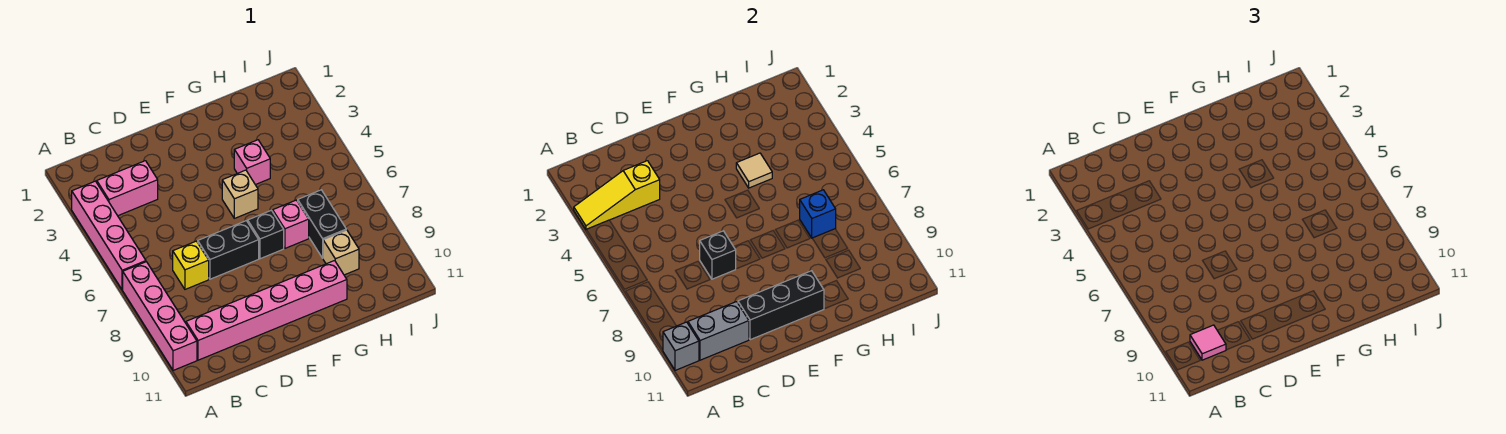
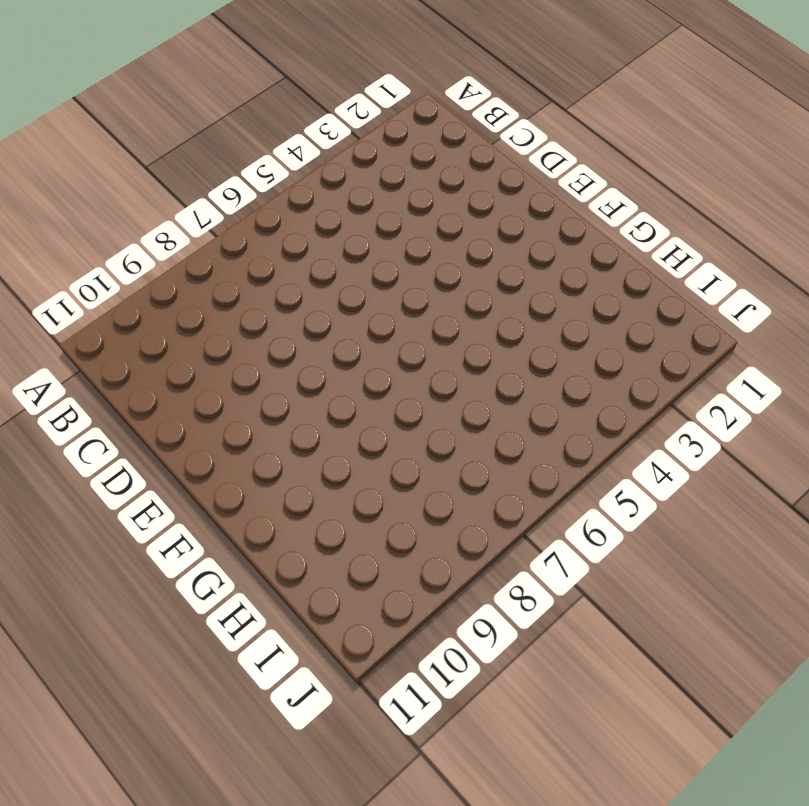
none -> pink 1x4 brick [72,181,146,290]
none -> pink 1x4 brick [123,262,197,370]
none -> pink 1x2 brick [97,161,158,216]

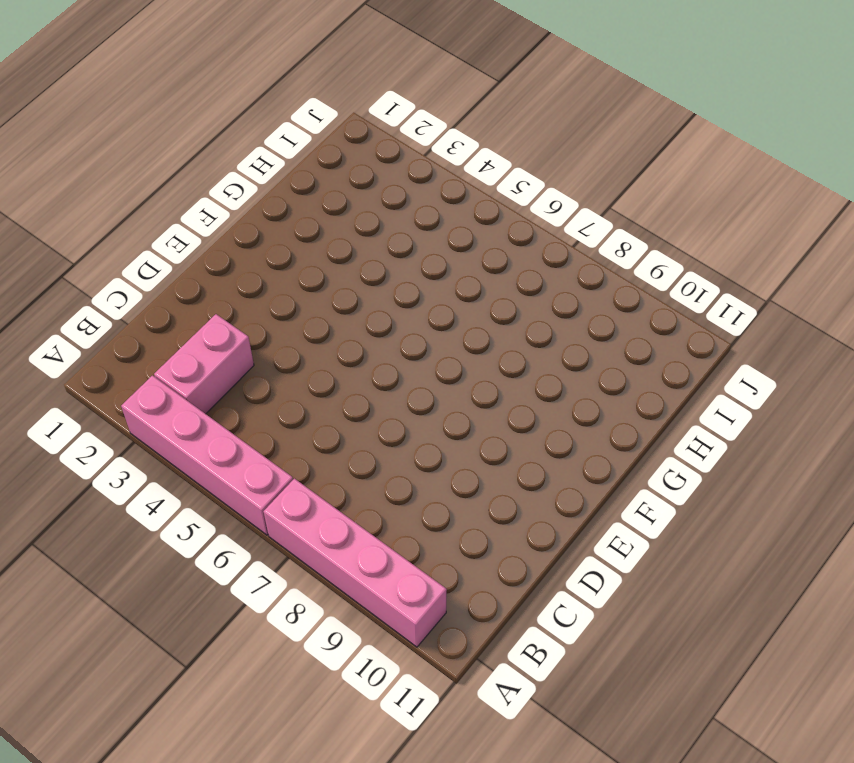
none -> pink 1x6 brick [186,261,347,360]
none -> yellow 1x1 brick [173,241,209,289]
none -> black 1x2 brick [198,221,259,279]

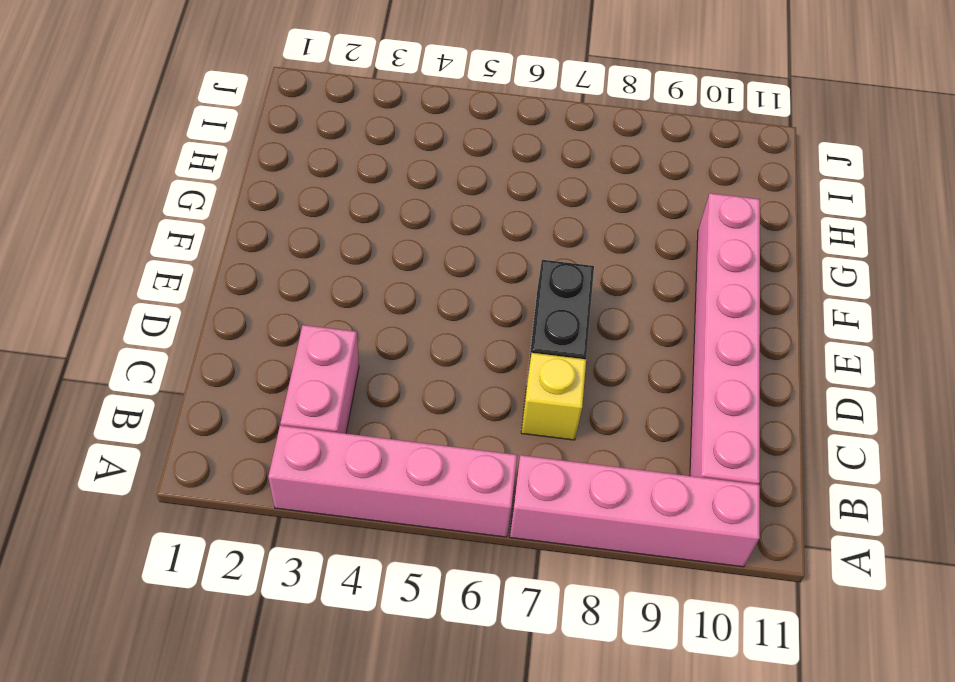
none -> tan 1x1 brick [222,170,258,218]
none -> black 1x1 brick [248,210,284,259]
none -> pink 1x1 brick [234,140,270,185]

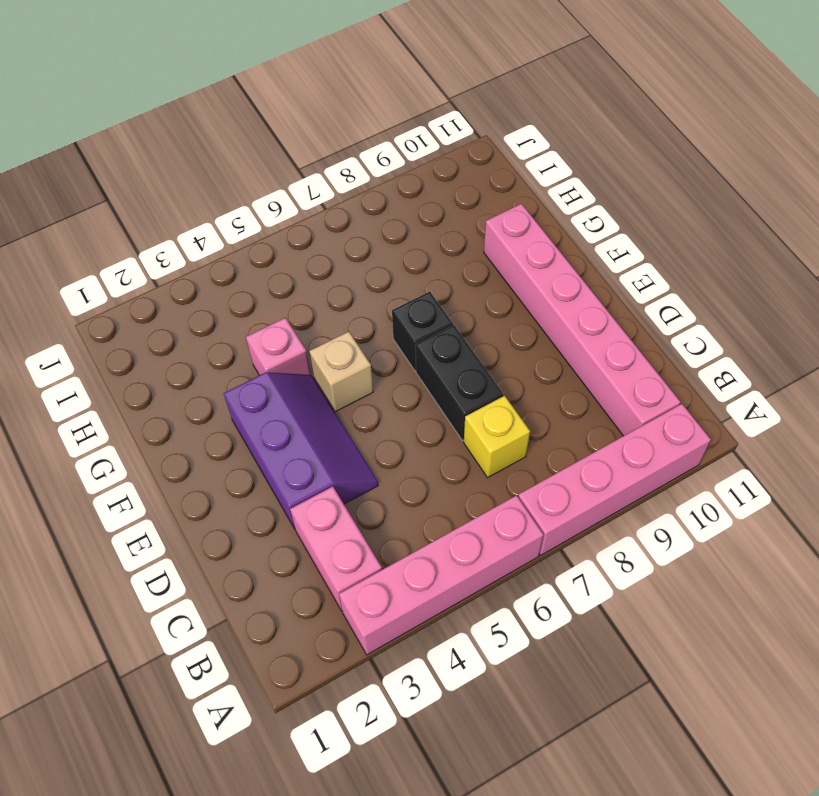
purple 2x3 slope [224,372,378,530] -> none
none -> pink 1x1 brick [273,200,309,248]
none -> black 1x2 brick [298,190,346,258]
none -> tan 1x1 brick [323,230,359,275]

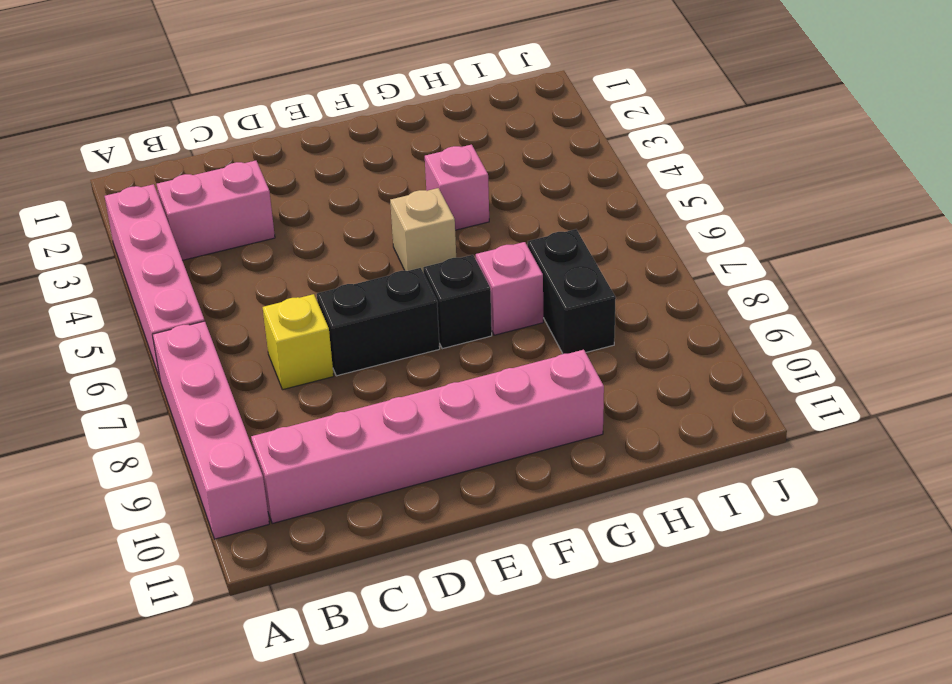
none -> tan 1x1 brick [323,230,359,275]
none -> yellow 1x3 slope [574,161,660,230]
none -> grey 1x1 brick [663,322,699,370]

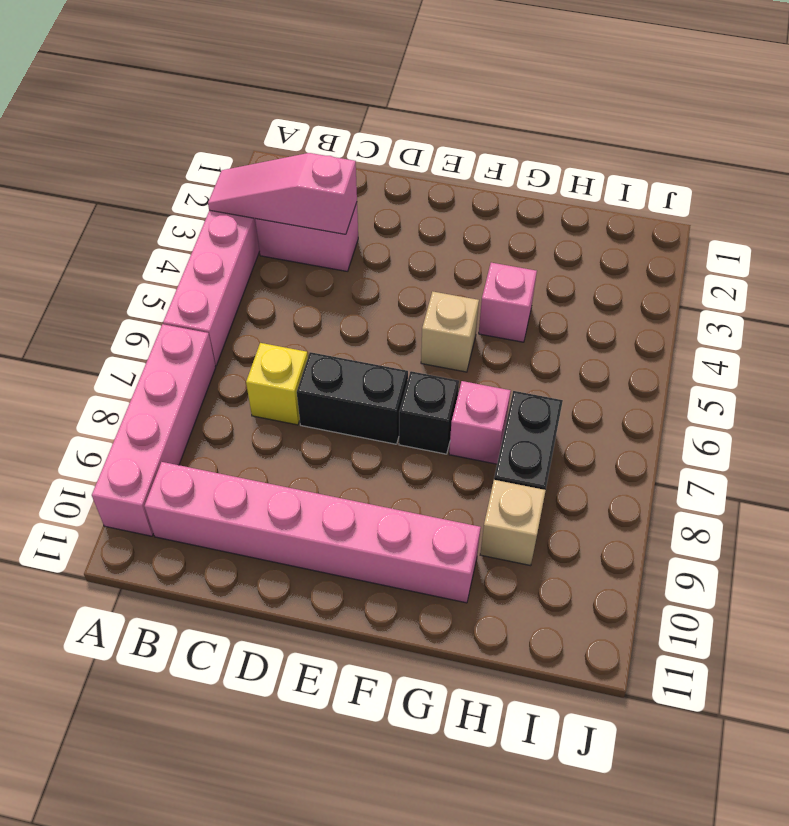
pink 1x3 slope [208,153,357,234] -> yellow 1x3 slope [574,161,660,230]
none -> grey 1x1 brick [663,322,699,370]
none -> grey 1x2 brick [688,302,749,360]
none -> black 1x1 brick [700,231,736,279]

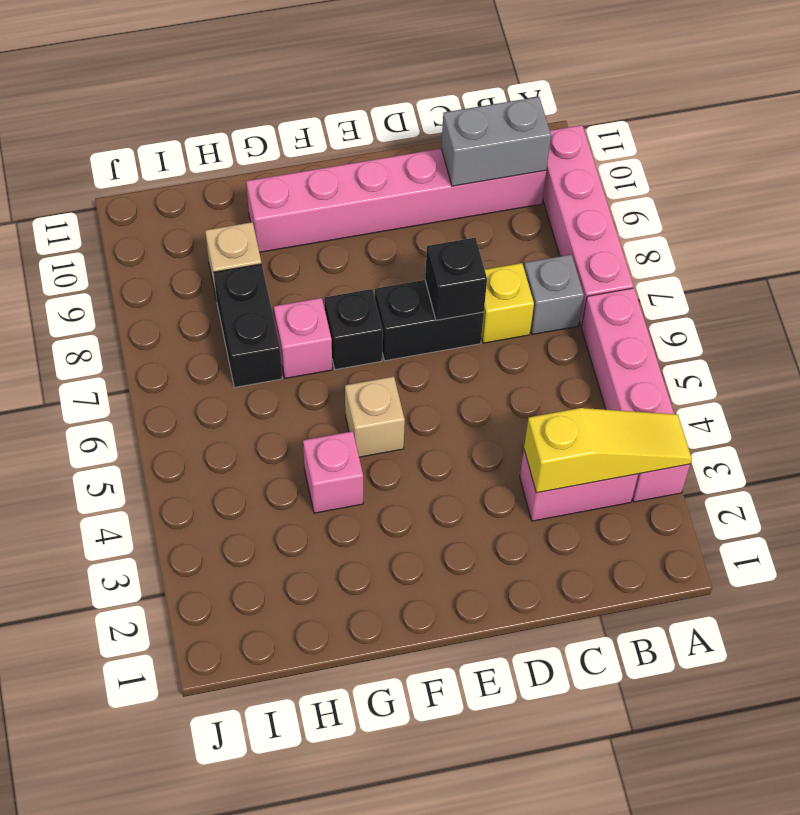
grey 1x1 brick [524,255,584,335] -> grey 1x1 brick moved to [663,322,699,370]
none -> black 1x3 brick [738,271,824,340]
none -> tan 1x1 tile [736,153,772,188]
none -> blue 1x1 brick [800,190,836,238]

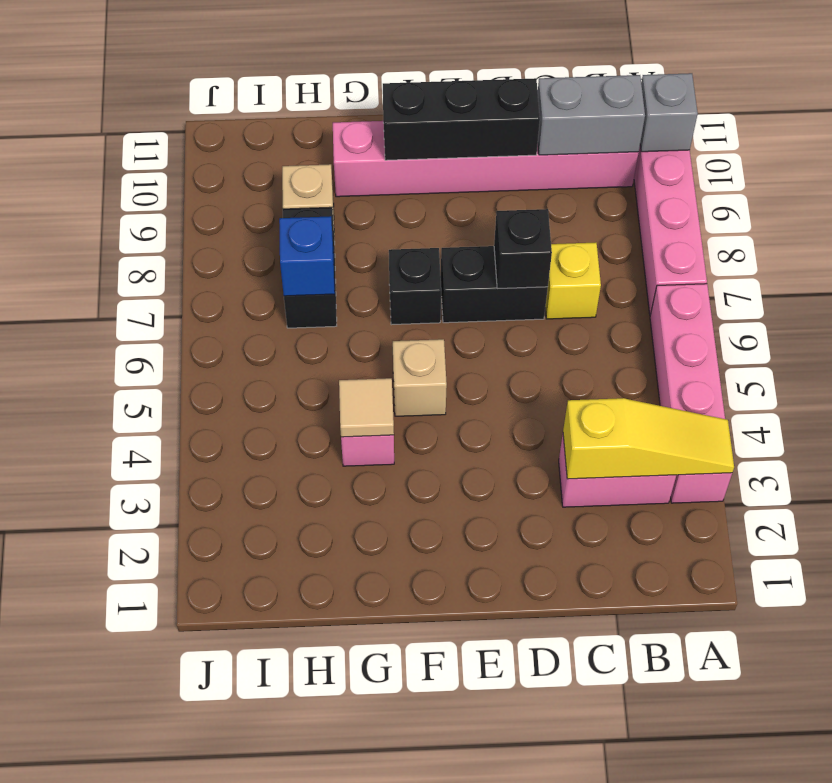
none -> pink 1x1 brick [273,200,309,248]
none -> pink 1x1 tile [1190,325,1226,360]

